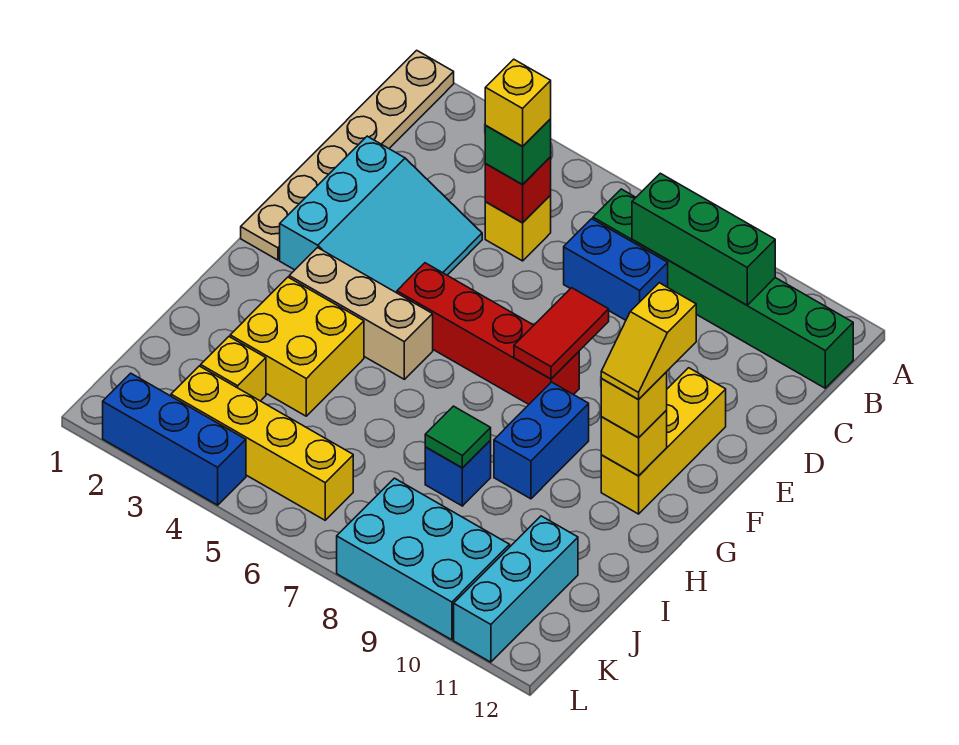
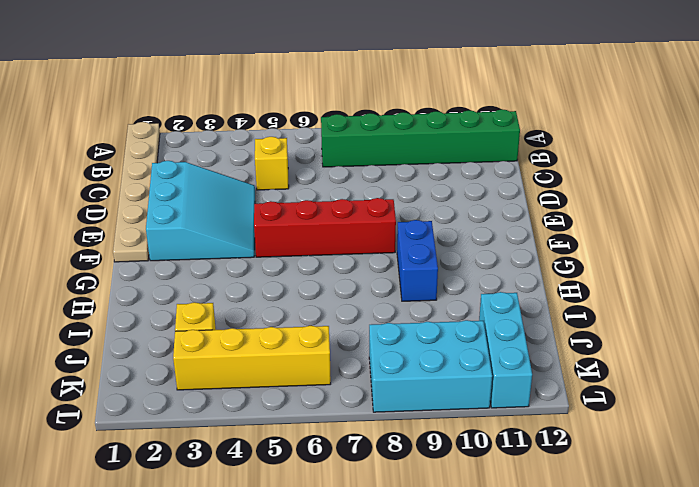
none -> blue 1x2 brick [564,219,668,320]
none -> yellow 1x3 brick [601,368,726,514]
none -> tan 1x3 brick [289,248,433,379]

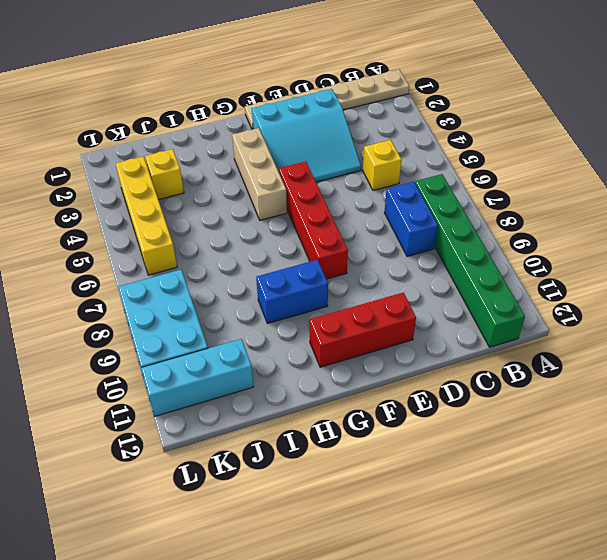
red 1x3 brick [309,293,416,367] -> yellow 1x3 brick [601,368,726,514]
none -> yellow 2x2 brick [230,277,364,416]
none -> blue 1x1 brick [425,440,491,506]
none -> blue 1x3 brick [103,373,246,505]

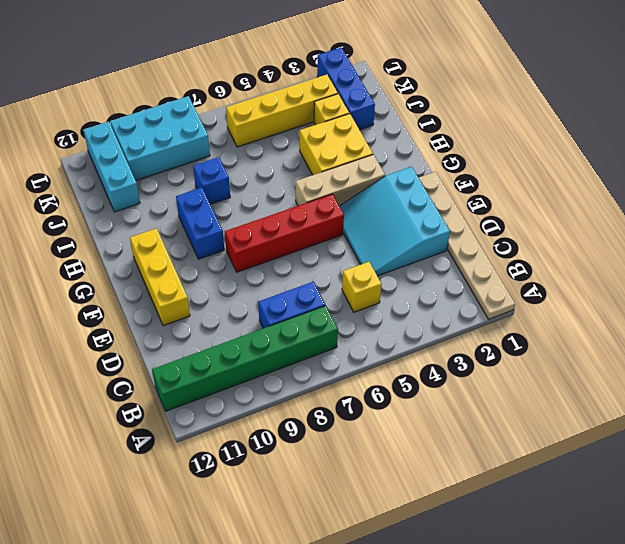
blue 1x3 brick [317,48,375,130] -> blue 1x3 brick turned to [103,373,246,505]
none -> green 1x3 brick [632,173,775,305]
none -> red 1x1 brick [485,157,551,223]
none -> red 1x2 tile [514,288,609,379]

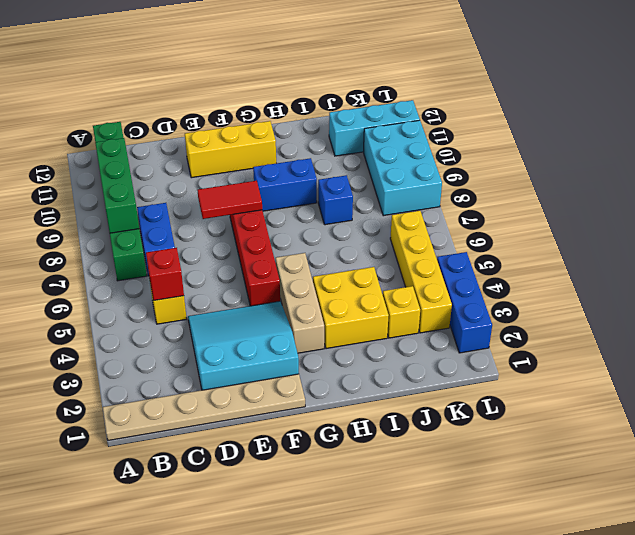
none -> yellow 1x1 brick [601,410,667,476]
none -> green 1x1 tile [425,406,491,468]
none -> green 1x1 brick [485,119,551,184]

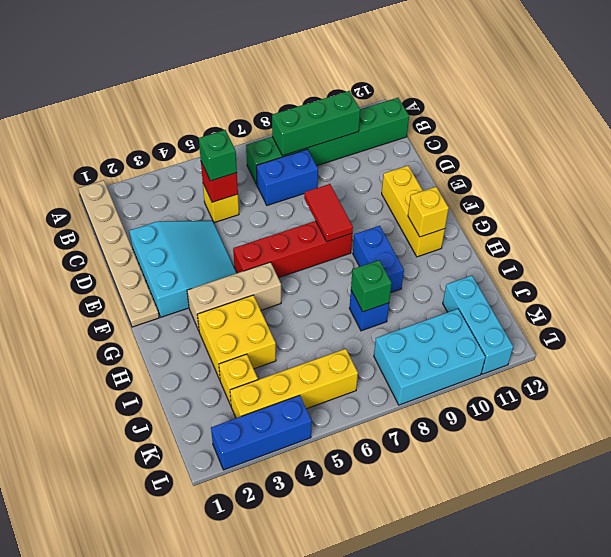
green 1x1 brick [351,260,392,312] -> green 1x1 tile [425,406,491,468]
none -> yellow 1x1 brick [601,372,667,438]
none -> yellow 1x1 brick [485,59,551,146]
none -> yellow 1x2 slope [601,283,696,400]

